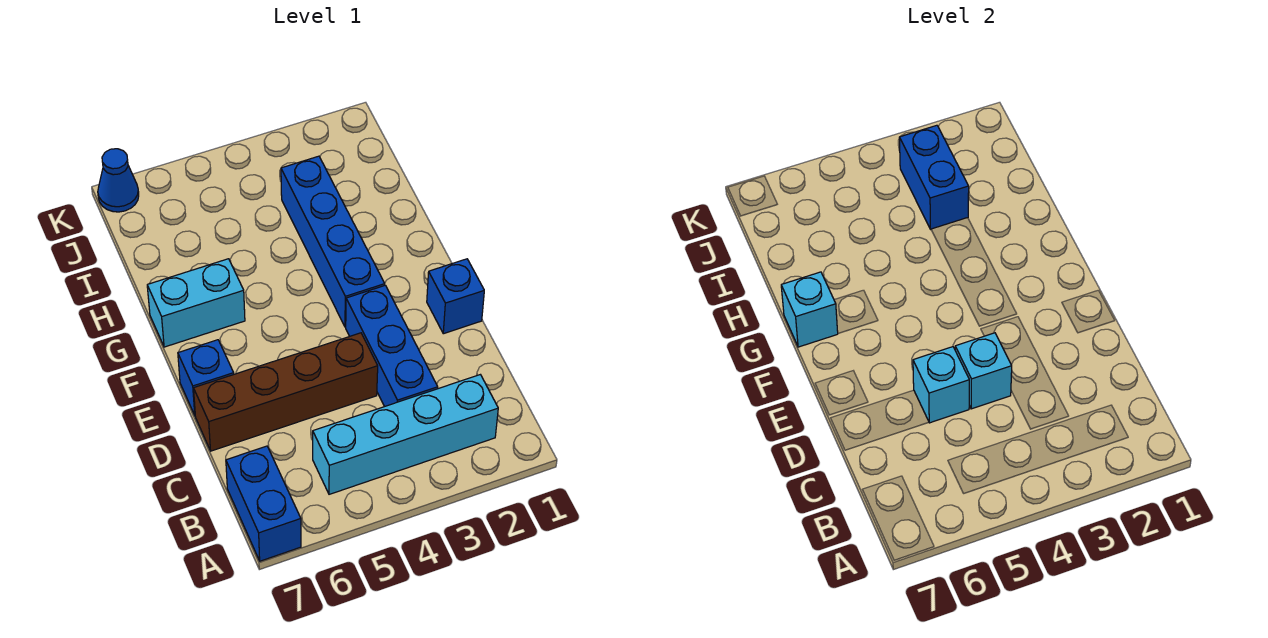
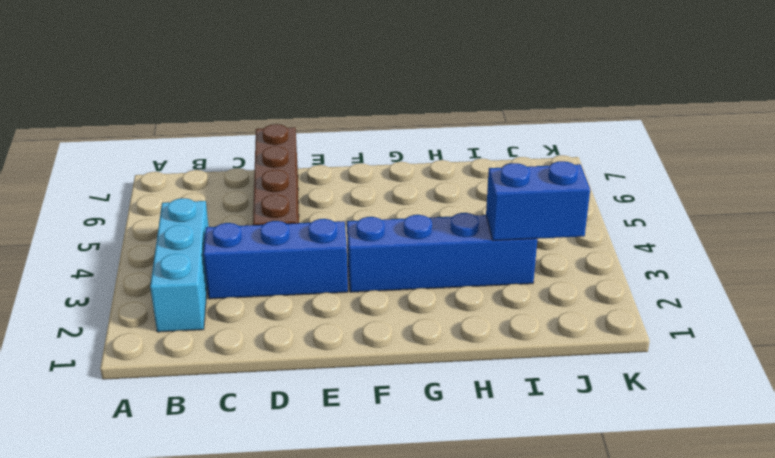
cyan 1x3 brick [150,198,209,332] -> cyan 1x4 brick [313,375,498,494]
none -> blue 1x2 brick [226,446,301,561]
none -> blue 1x1 brick [427,259,484,334]
none -> blue 1x1 brick [178,340,234,415]

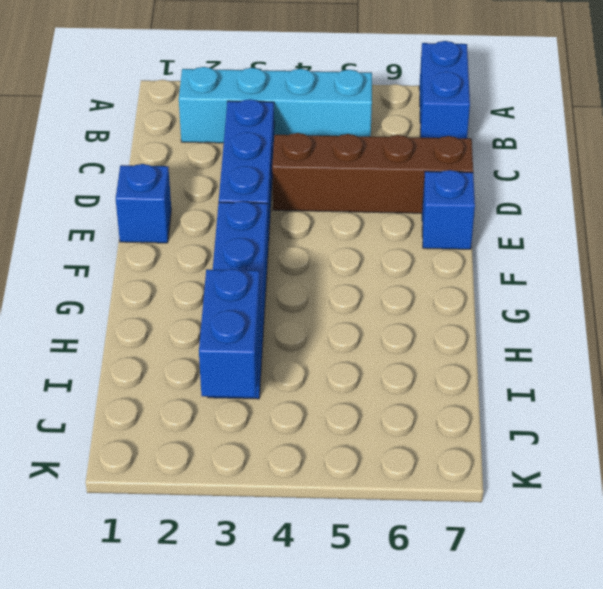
none -> cyan 1x2 brick [147,259,245,347]
none -> blue 1x1 cone [98,149,139,212]
none -> cyan 1x1 brick [955,333,1012,409]

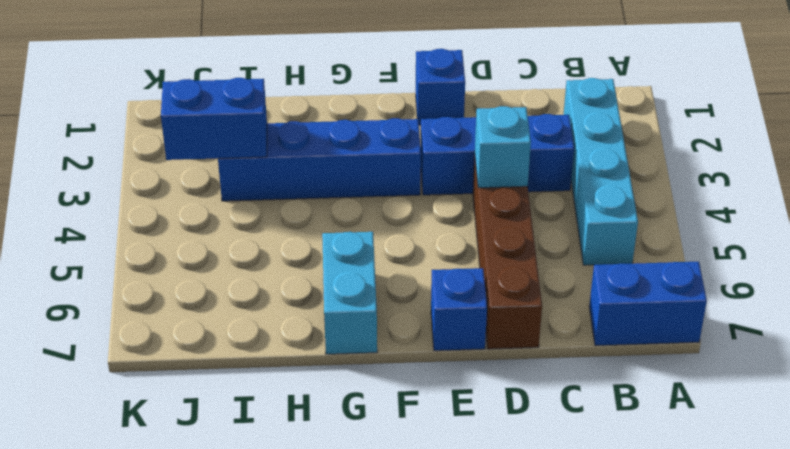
none -> blue 1x1 cone [98,149,139,212]
none -> cyan 1x1 brick [913,347,969,423]
none -> cyan 1x1 brick [781,272,838,347]

